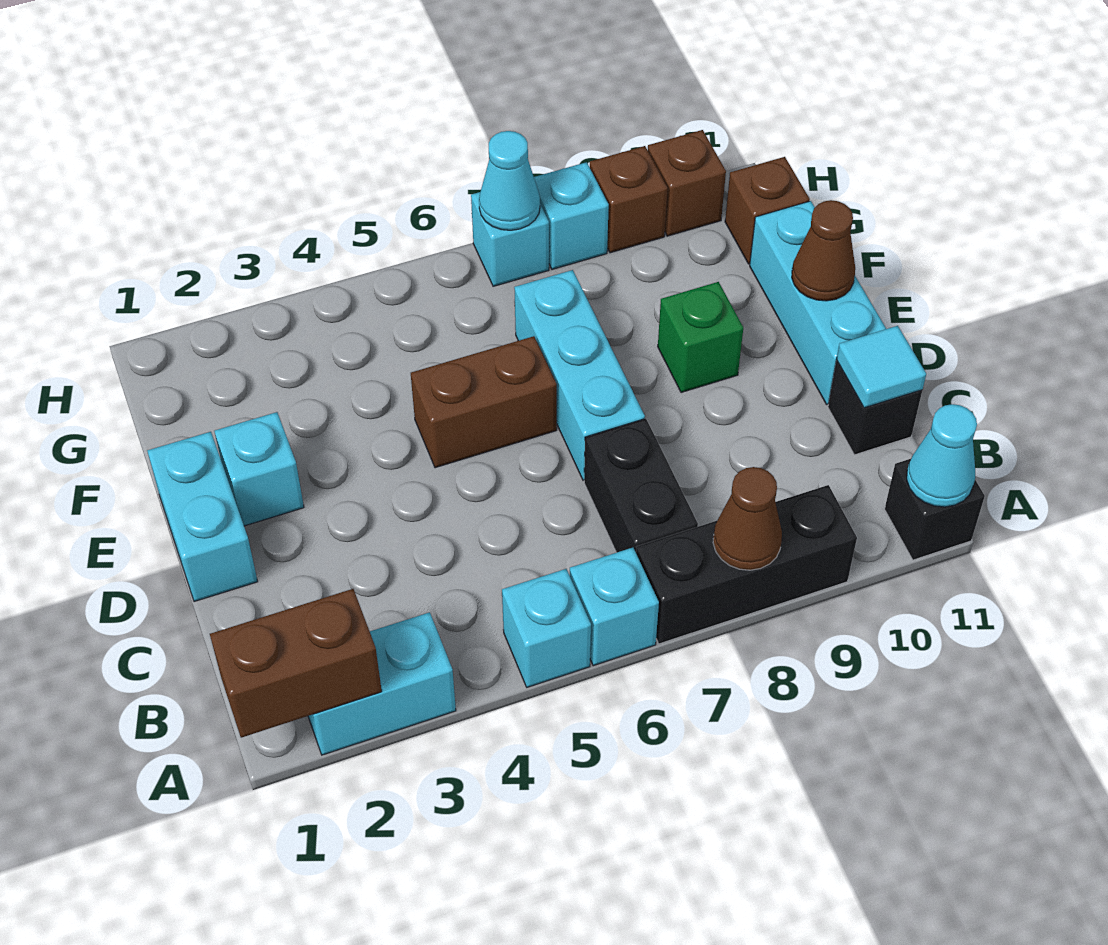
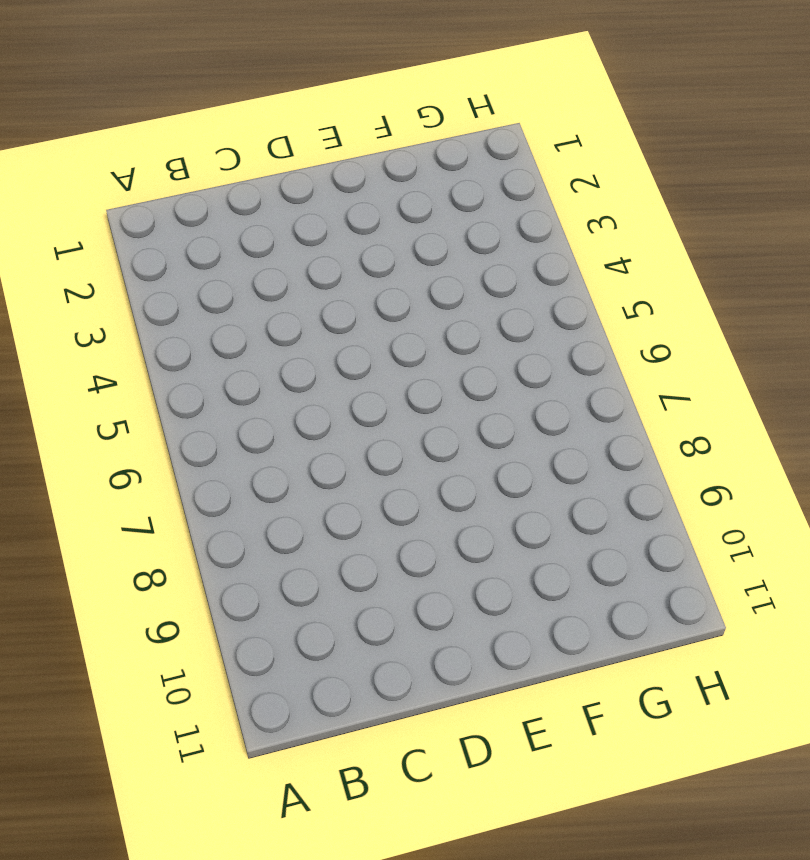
none -> cyan 1x2 brick [308,612,456,755]
none -> cyan 1x1 brick [502,569,591,687]
none -> cyan 1x1 brick [570,548,659,666]

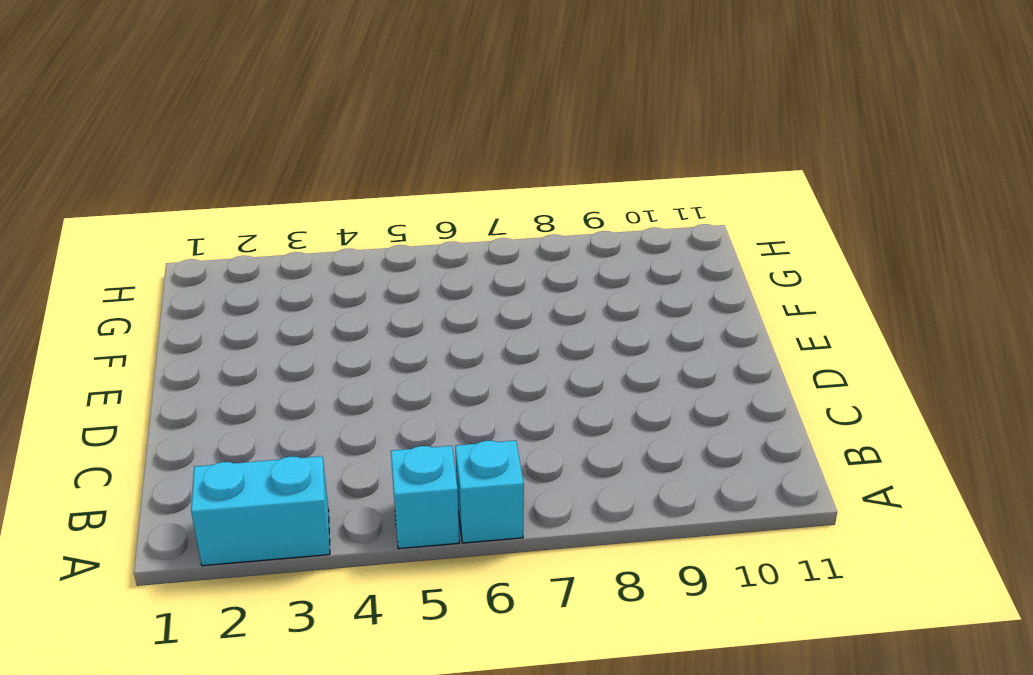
none -> black 1x3 brick [636,485,857,644]
none -> black 1x1 brick [885,459,985,560]
none -> black 1x2 brick [584,419,698,553]

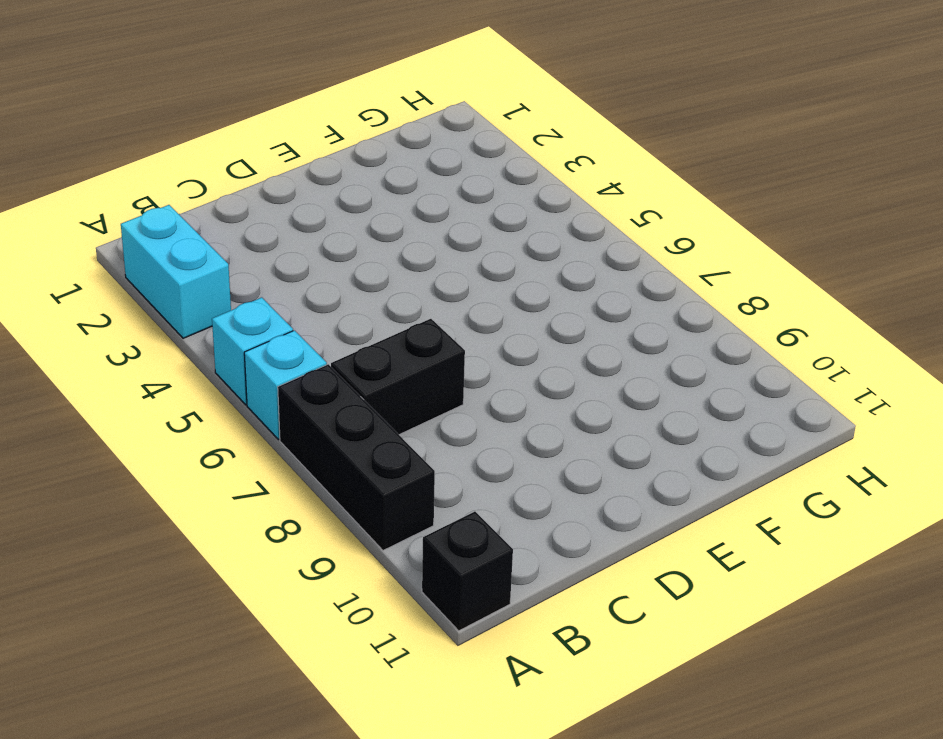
none -> black 1x1 brick [828,360,922,455]
none -> cyan 1x2 brick [147,432,258,602]
none -> cyan 1x3 brick [514,270,645,481]

